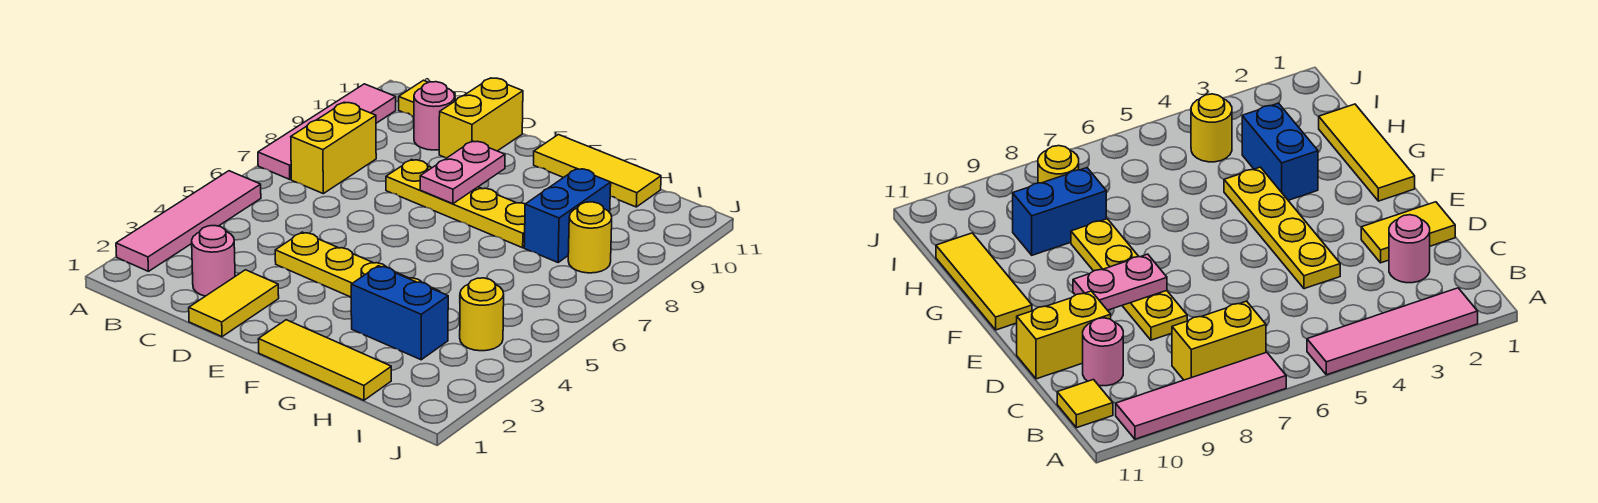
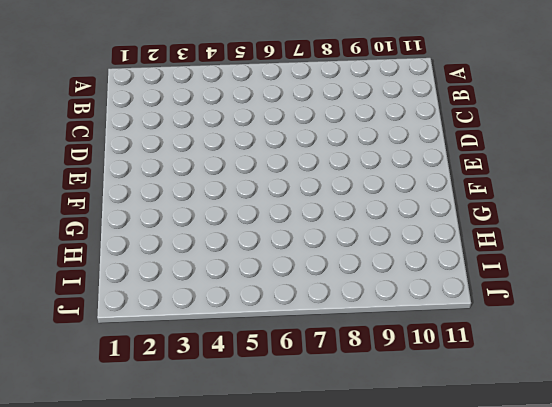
none -> pink 1x4 tile [116,171,261,271]
none -> pink 1x4 tile [258,84,396,179]
none -> yellow 1x2 brick [291,102,376,194]

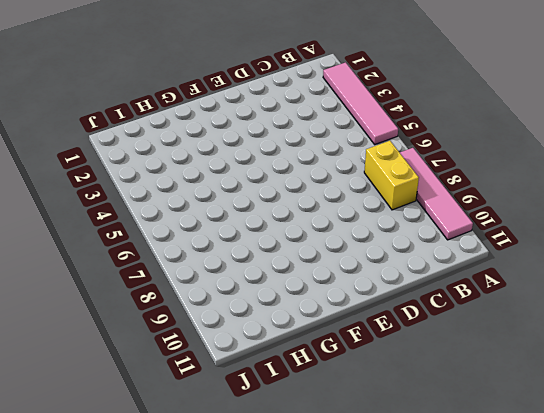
none -> yellow 1x1 tile [399,80,455,117]
none -> pink 1x1 round brick [192,226,235,296]
none -> pink 1x1 round brick [414,82,455,150]

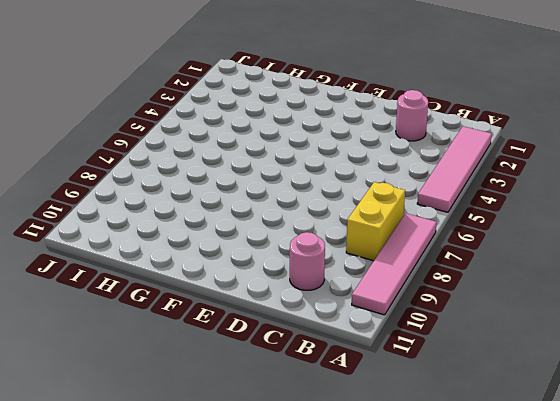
none -> yellow 1x1 tile [399,80,455,117]
none -> yellow 1x2 tile [189,270,279,337]
none -> yellow 1x4 plate [275,232,440,297]

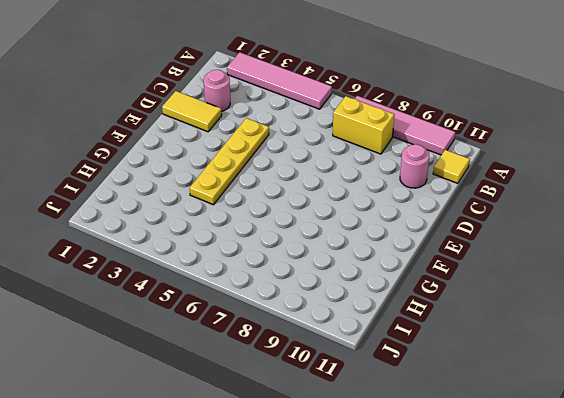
none -> yellow 1x4 plate [386,160,525,248]
none -> yellow 1x2 brick [439,78,523,158]
none -> yellow 1x3 tile [258,320,391,400]

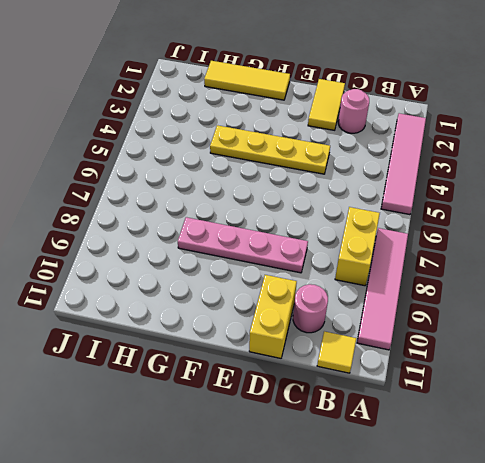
pink 1x4 plate [178,217,308,273] -> yellow 1x4 plate [386,160,525,248]
none -> yellow 1x3 tile [534,135,661,207]
none -> blue 1x2 brick [351,266,448,360]
none -> blue 1x2 brick [524,169,611,262]

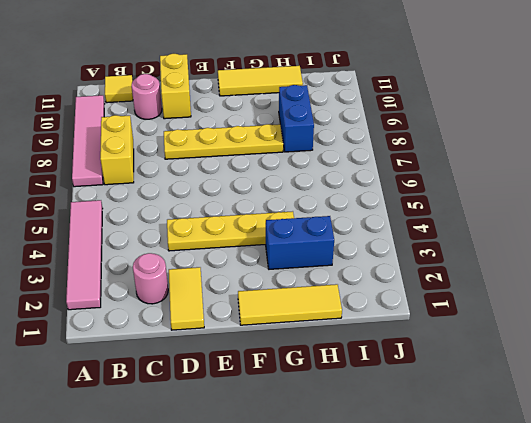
none -> yellow 1x1 round brick [460,278,504,351]
none -> yellow 1x1 round brick [568,202,612,273]
none -> pink 1x2 plate [420,141,505,204]

